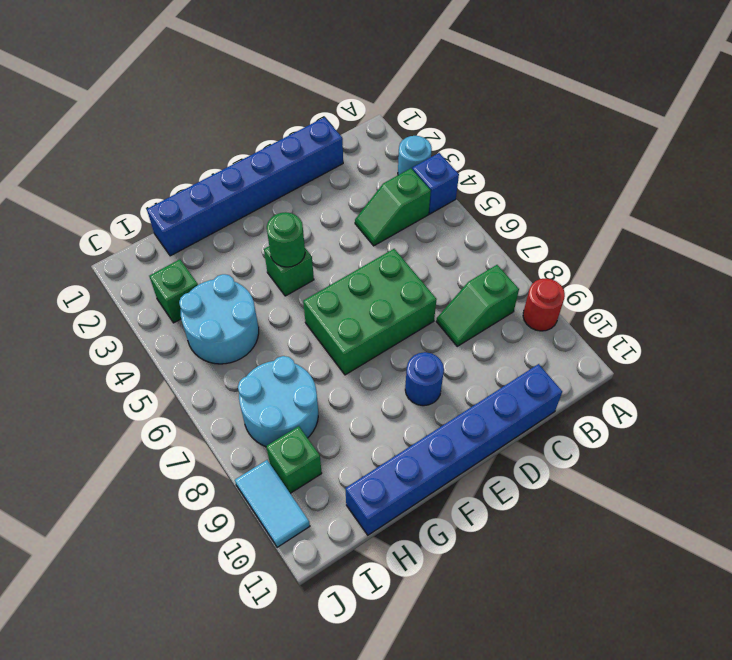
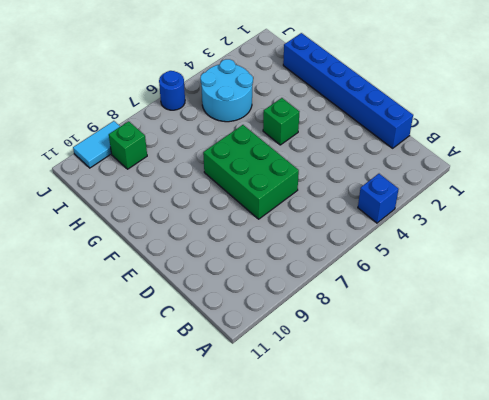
blue 1x1 round brick [159,71,185,110] -> blue 1x1 round brick moved to [405,352,444,406]
none -> cyan 1x1 round brick [398,136,432,175]
none -> red 1x1 round brick [523,278,565,331]
none -> green 1x2 slope [355,168,431,246]

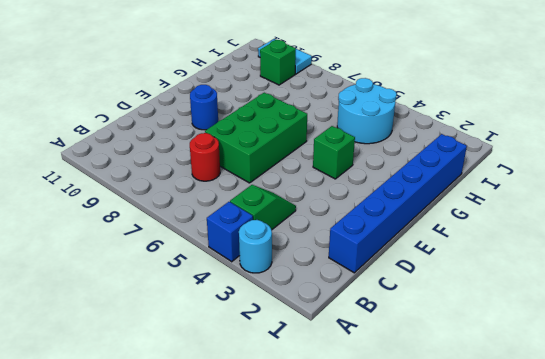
red 1x1 round brick [190,133,220,181] -> red 1x1 round brick moved to [523,278,565,331]
none -> green 1x2 slope [437,265,519,346]
none -> blue 1x6 brick [345,364,562,535]
none -> cyan 2x2 round brick [238,356,318,447]

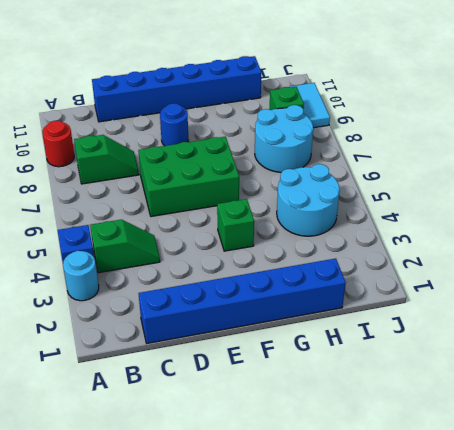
none -> green 1x1 brick [149,259,198,323]
none -> green 1x1 round brick [267,212,305,267]

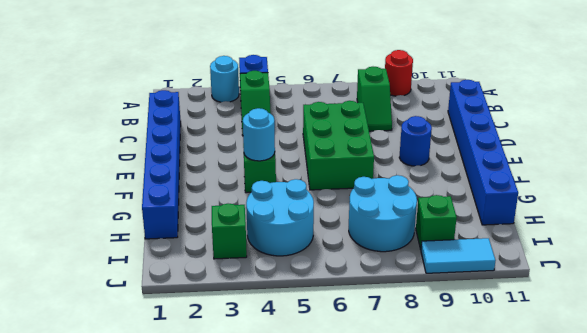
cyan 1x1 round brick [243,108,275,161] -> green 1x1 round brick [267,212,305,267]

